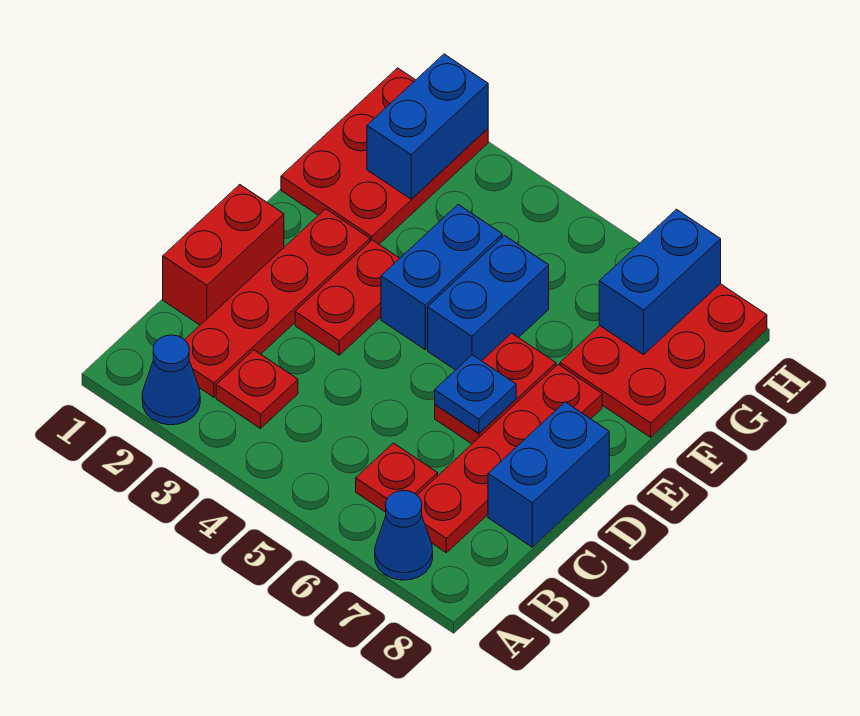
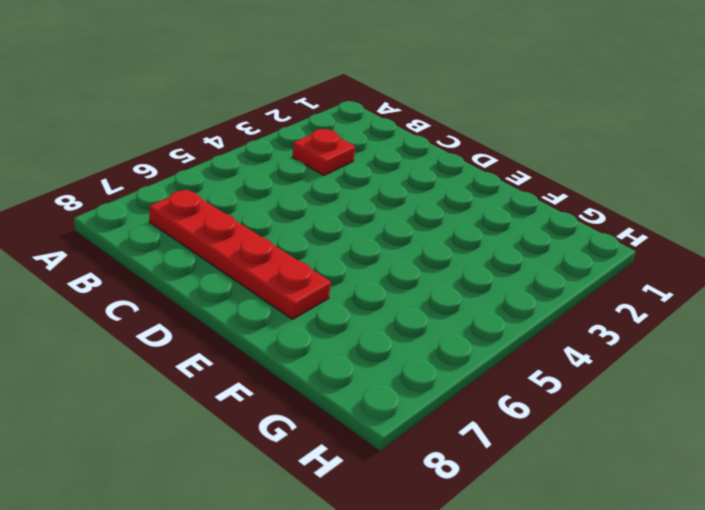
none -> blue 1x1 cone [142,335,200,425]
none -> blue 1x1 cone [375,491,433,580]
none -> red 1x4 plate [185,209,370,397]

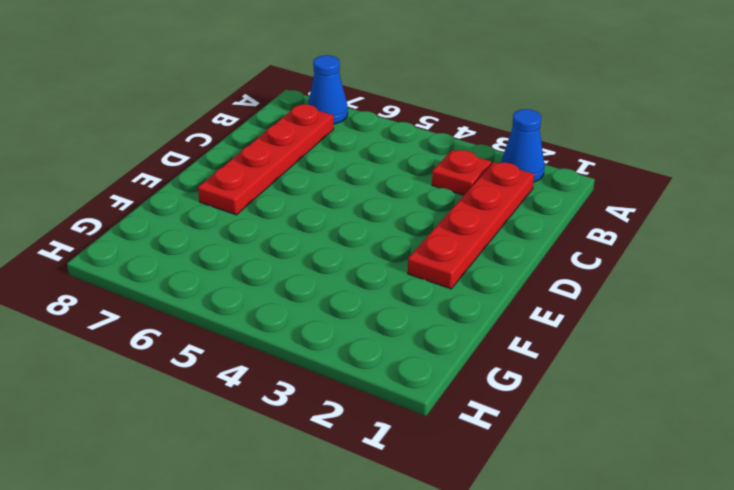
none -> red 1x1 plate [356,443,438,512]
none -> red 1x2 brick [163,185,284,325]
none -> blue 1x2 brick [488,402,609,547]

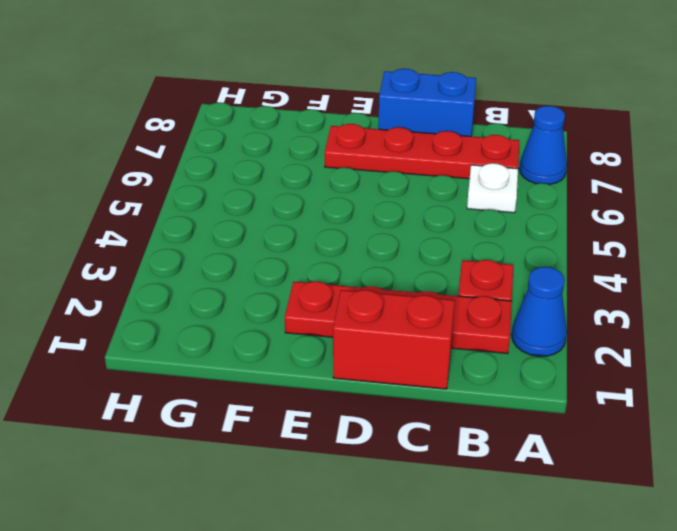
white 1x1 plate [467,163,518,213] -> red 1x1 plate [356,443,438,512]
none -> red 1x2 plate [295,240,400,355]
none -> red 1x2 plate [435,333,556,444]
none -> blue 1x2 brick [381,205,502,349]

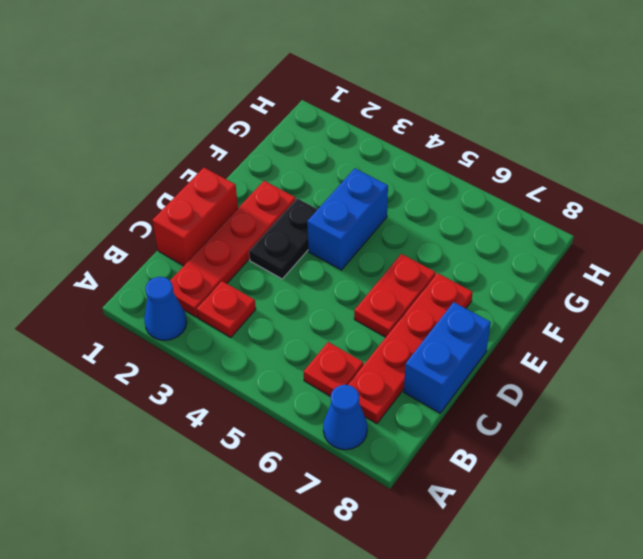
black 1x2 plate [249,198,318,279] -> red 1x2 plate [295,240,400,355]
none -> blue 1x2 brick [428,235,549,370]
none -> red 2x3 plate [281,68,488,244]
none -> red 2x3 plate [560,284,767,437]

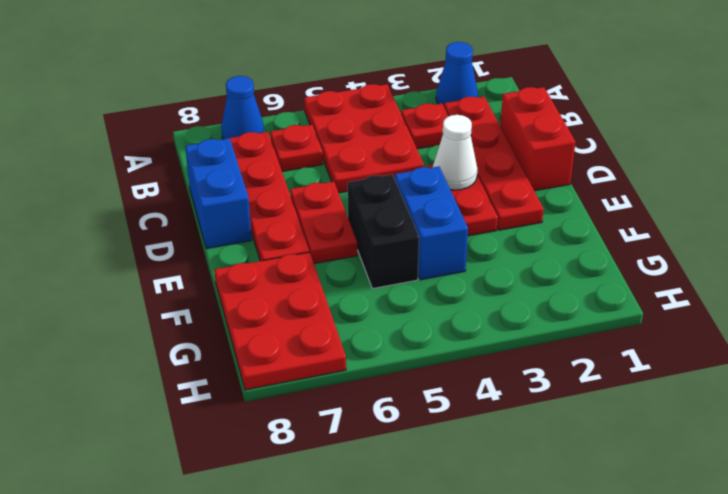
red 2x3 plate [304,84,424,193] -> red 2x3 plate moved to [281,68,488,244]
white 1x1 cone [433,115,477,190] -> none
black 1x2 brick [348,174,419,289] -> blue 1x2 brick [428,235,549,370]
none -> blue 1x1 plate [435,355,516,433]
none -> blue 1x2 brick [367,54,488,199]
none -> blue 1x2 brick [599,209,721,355]

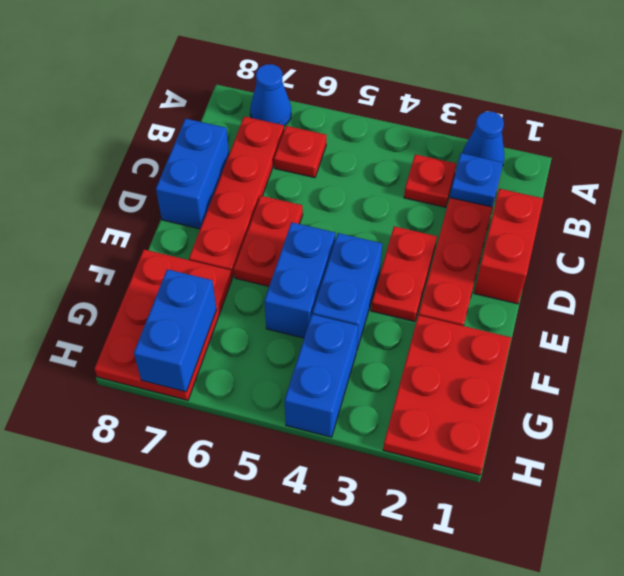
blue 1x1 plate [450,153,503,207] -> blue 1x1 plate moved to [435,355,516,433]
blue 1x2 brick [285,314,358,437] -> blue 1x2 brick moved to [367,54,488,199]

